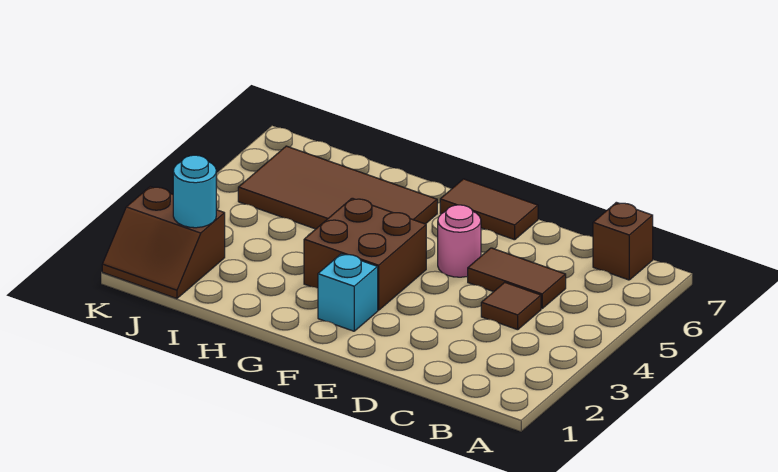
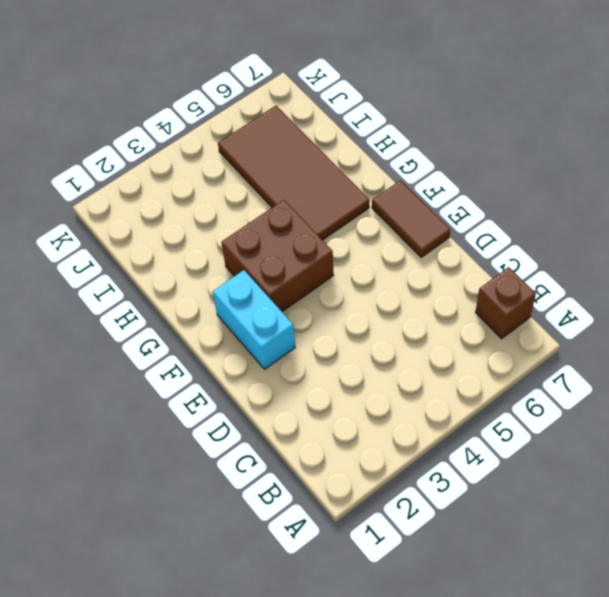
cyan 1x2 brick [213,270,295,369] -> cyan 1x1 brick [318,254,378,331]
none -> brown 1x1 tile [481,282,541,330]
none -> brown 1x2 tile [468,248,566,308]

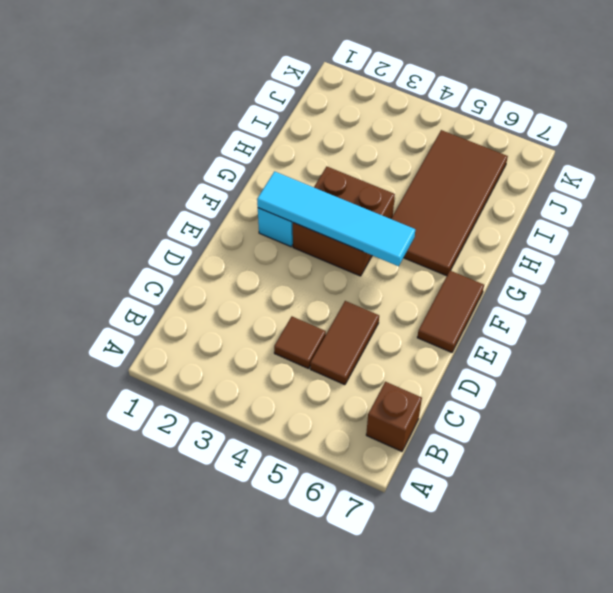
cyan 1x4 tile [257,171,415,266] -> none
none -> pink 1x1 round brick [438,205,481,277]
none -> brown 2x2 slope [102,187,225,299]

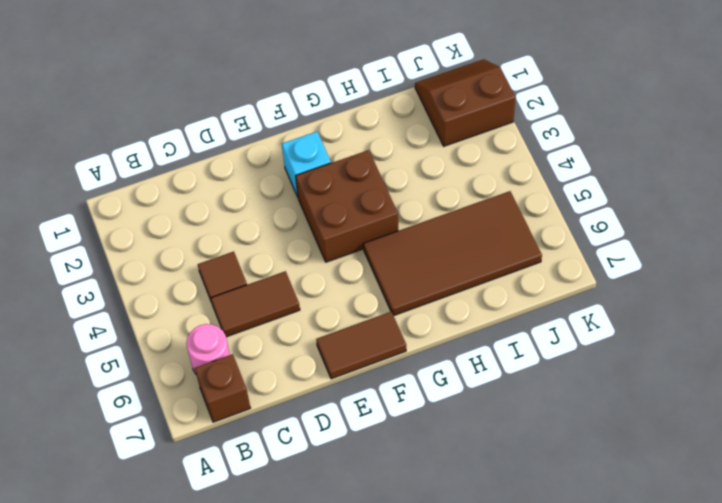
pink 1x1 round brick [186,324,230,374] -> pink 1x1 round brick moved to [438,205,481,277]
none -> cyan 1x1 round brick [173,155,216,228]

